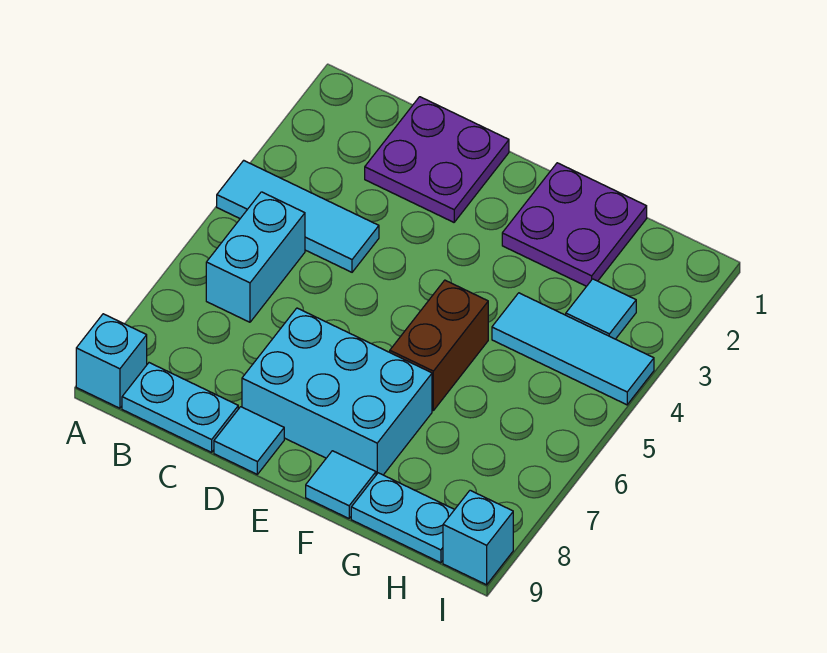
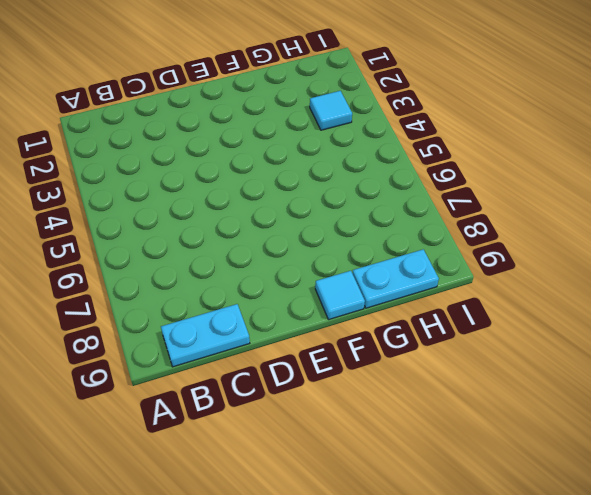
none -> cyan 1x3 tile [217,160,379,272]
none -> cyan 1x1 brick [76,314,147,408]
none -> cyan 1x2 brick [206,192,305,322]

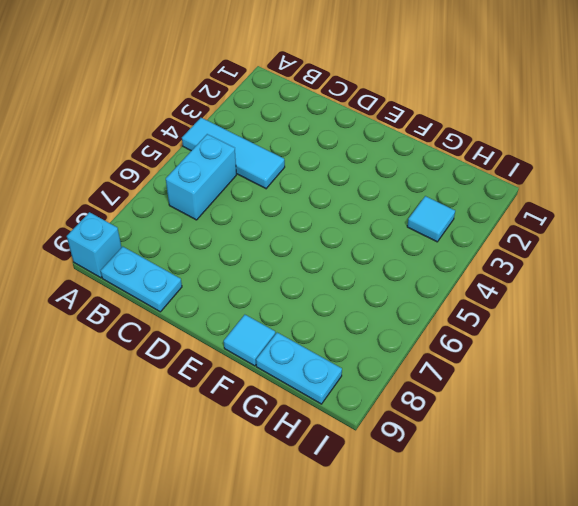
none -> purple 2x2 plate [365,97,509,222]
none -> cyan 2x3 brick [242,308,432,475]
none -> cyan 1x1 tile [214,407,284,474]

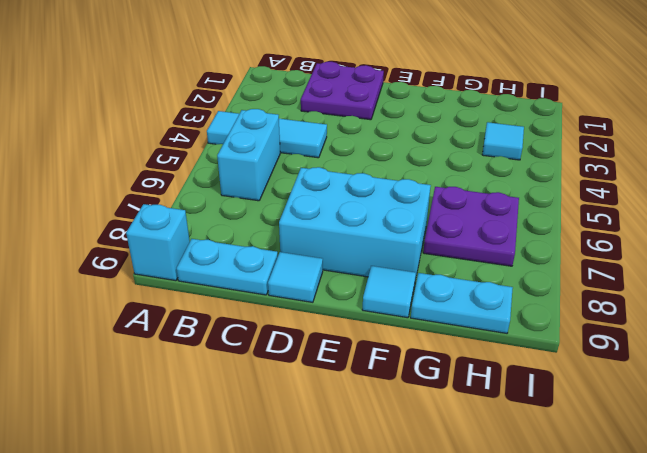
purple 2x2 plate [423,187,519,266] -> purple 2x2 plate moved to [502,163,647,286]
none -> brown 1x2 brick [390,280,488,410]
none -> cyan 1x3 tile [492,293,654,405]
none -> cyan 1x1 brick [443,490,513,585]

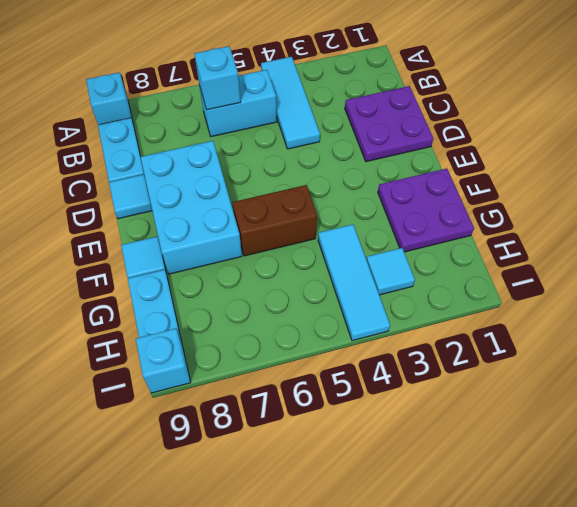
cyan 1x1 brick [195,46,241,110] -> none

